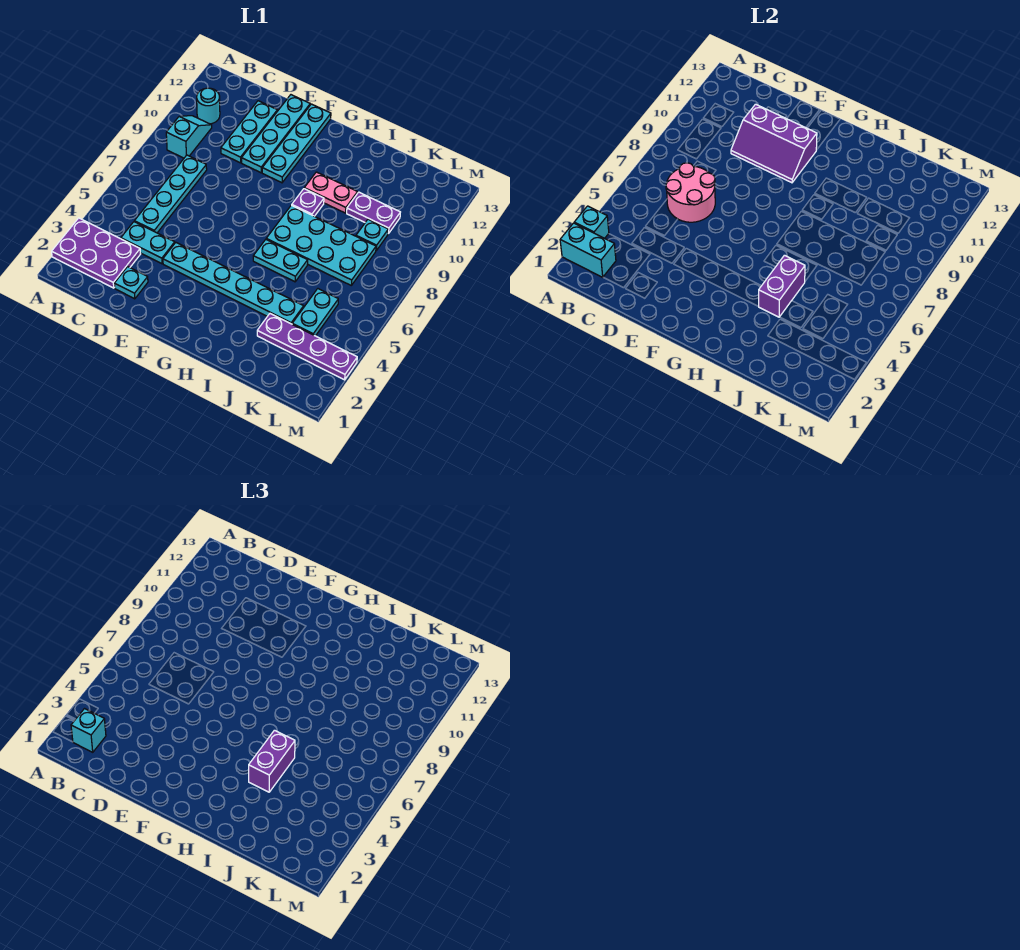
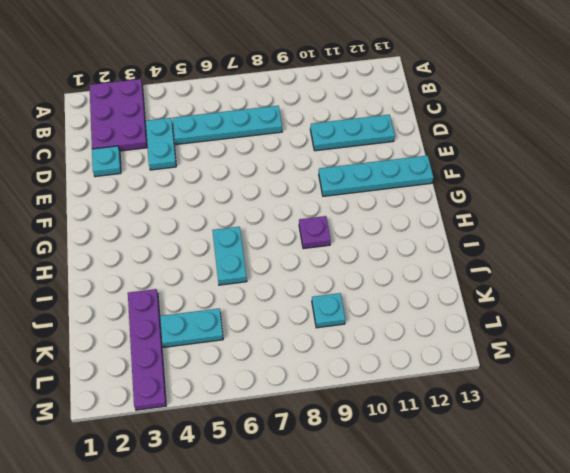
none -> cyan 1x2 slope [166,116,212,158]
none -> cyan 1x1 round brick [197,88,220,124]
none -> cyan 1x6 plate [163,243,304,324]

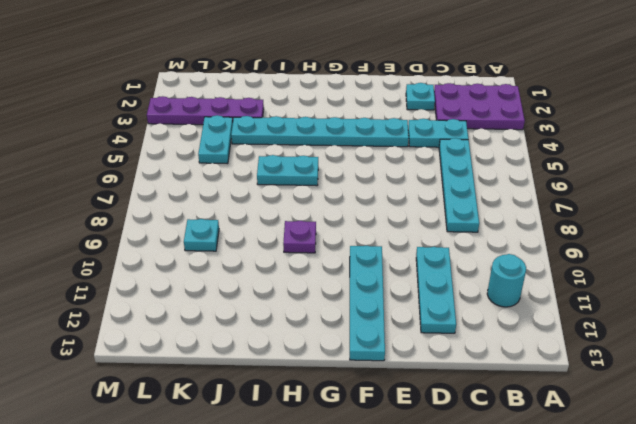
none -> cyan 1x2 slope [166,116,212,158]
none -> cyan 1x4 plate [242,95,310,173]
none -> cyan 2x4 plate [266,205,376,285]

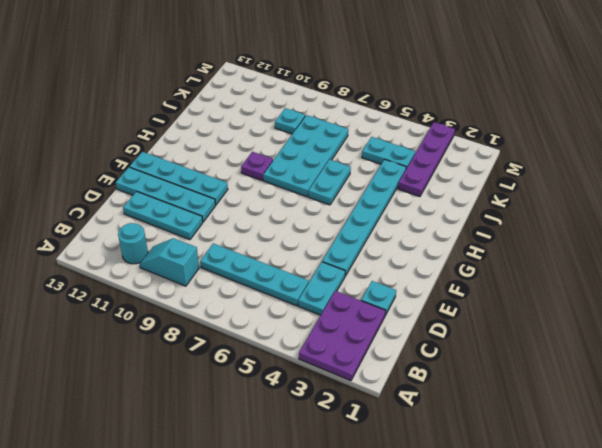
none -> pink 1x2 plate [304,172,358,213]
none -> purple 1x2 plate [347,192,400,234]
none -> cyan 1x2 brick [560,223,616,277]

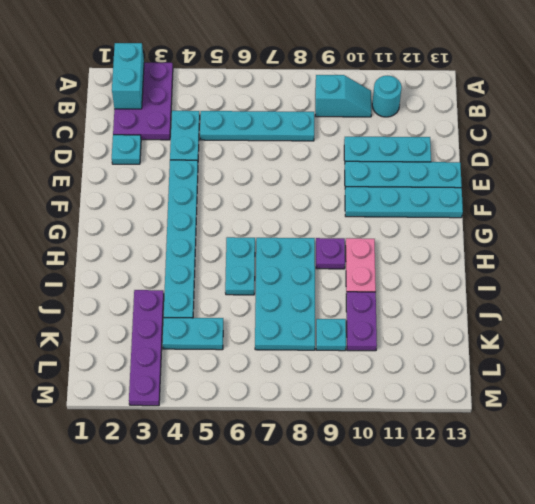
none -> cyan 1x1 brick [574,206,609,238]
none -> pink 2x2 round brick [666,163,715,222]
none -> purple 2x3 slope [731,104,817,183]

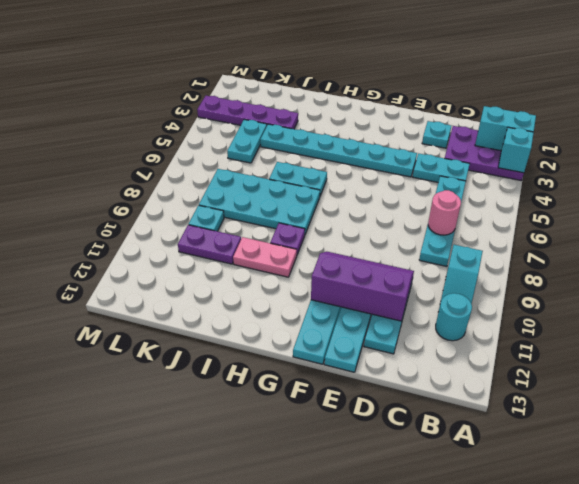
pink 1x1 round brick [428,190,461,235] -> pink 2x2 round brick [666,163,715,222]
none -> purple 1x2 brick [758,255,805,317]
none -> cyan 1x1 brick [71,709,106,752]
none -> purple 1x2 brick [249,730,295,792]

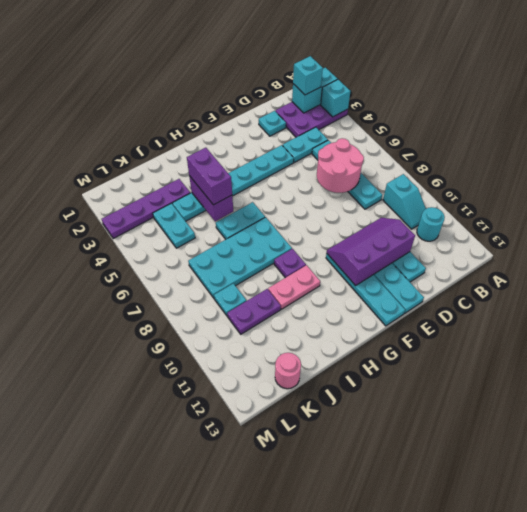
pink 1x1 round brick [275,353,301,389] -> none

